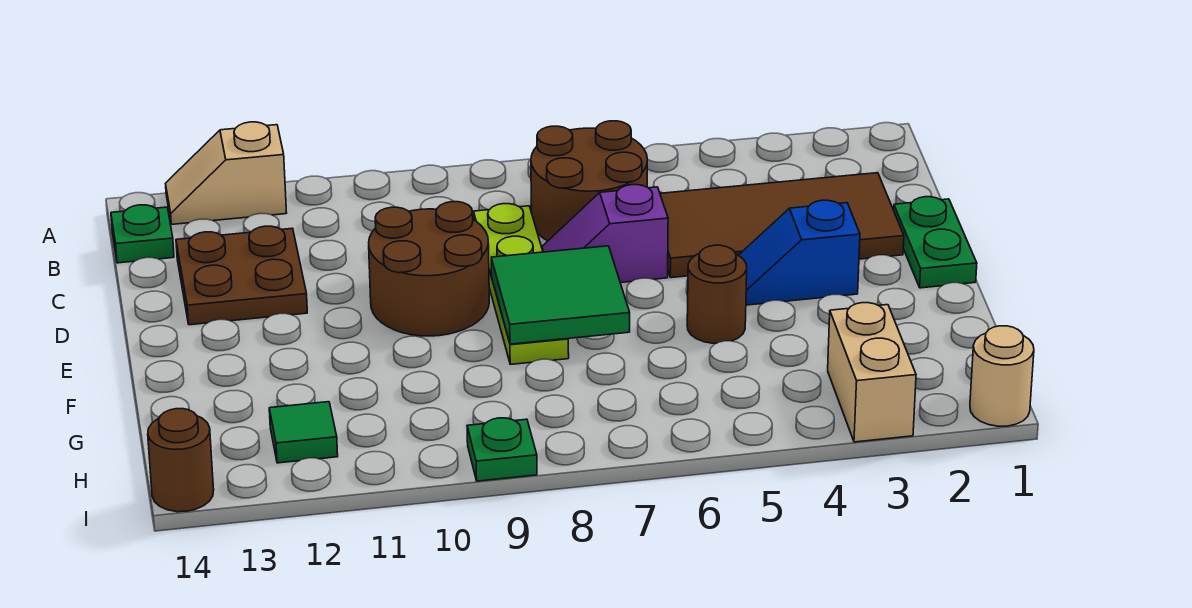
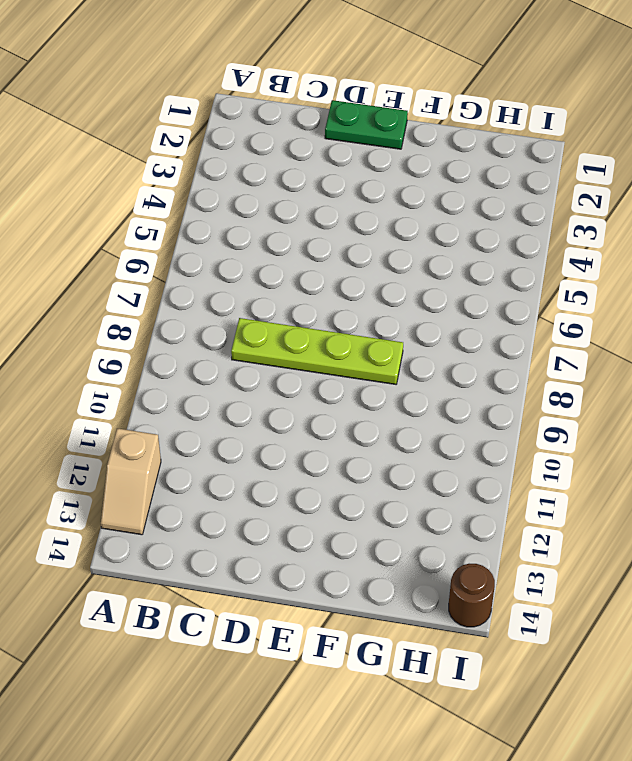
none -> brown 2x2 round brick [531,121,647,241]
none -> green 1x1 plate [111,205,174,263]
none -> brown 2x4 tile [660,173,904,278]

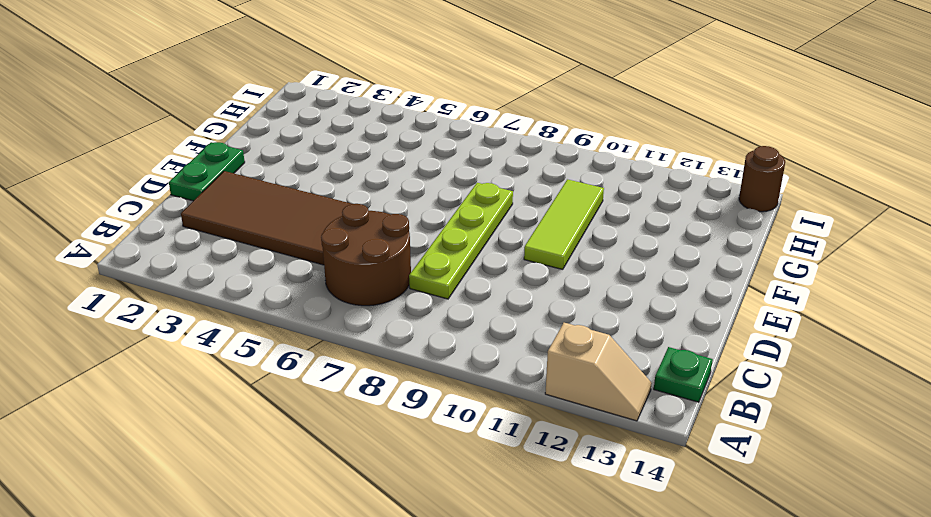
lime 1x3 tile [524,179,604,269] -> brown 2x2 round brick [369,202,489,336]
none -> brown 2x2 plate [176,226,307,325]
none -> purple 1x2 slope [542,185,668,283]
none -> blue 1x2 slope [739,200,860,305]

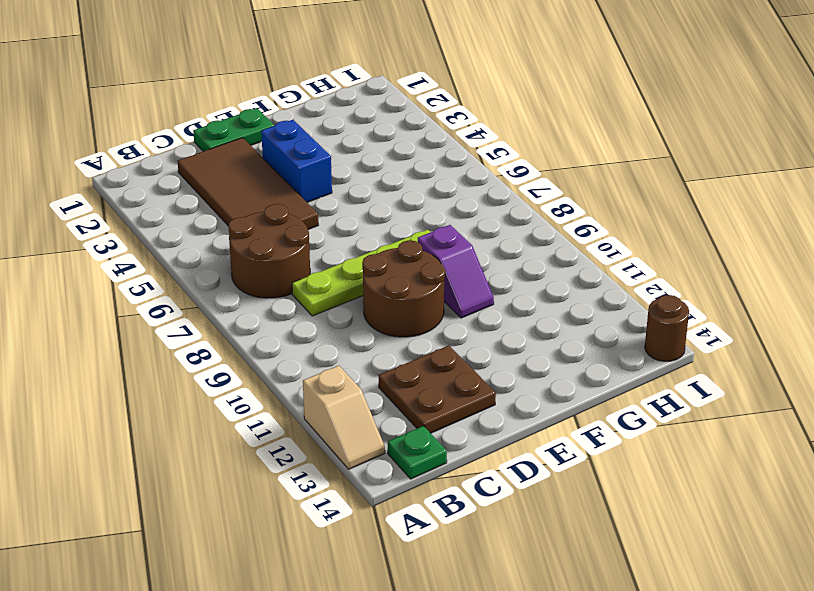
blue 1x2 brick [261,119,332,202] -> blue 1x2 slope [739,200,860,305]
purple 1x2 slope [418,225,494,318] -> purple 1x2 slope moved to [542,185,668,283]
none -> brown 1x1 round brick [687,245,747,343]
none -> tan 1x2 brick [828,303,916,442]
none -> green 1x1 tile [269,402,338,463]

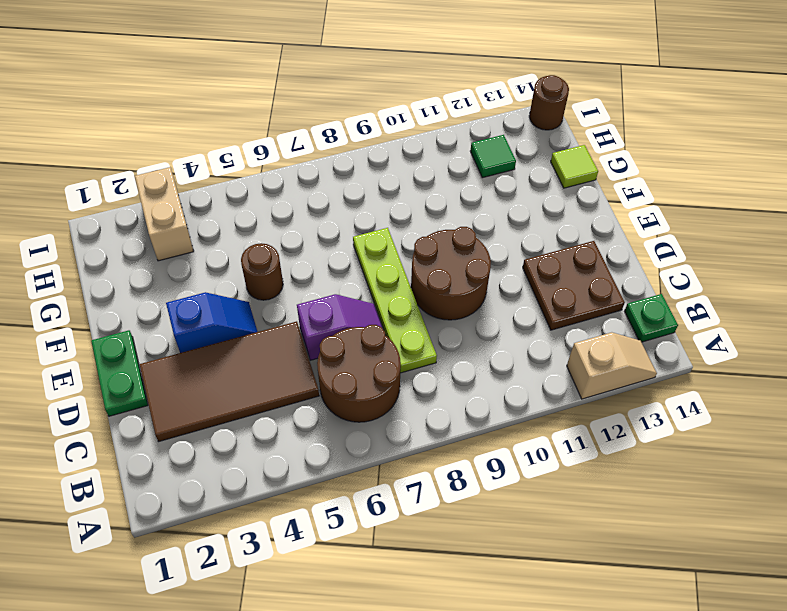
lime 1x1 tile [551,145,598,188] -> none
none -> tan 1x1 round brick [970,326,1034,426]
none -> green 1x1 plate [467,418,537,481]
none -> green 2x2 tile [491,246,630,344]

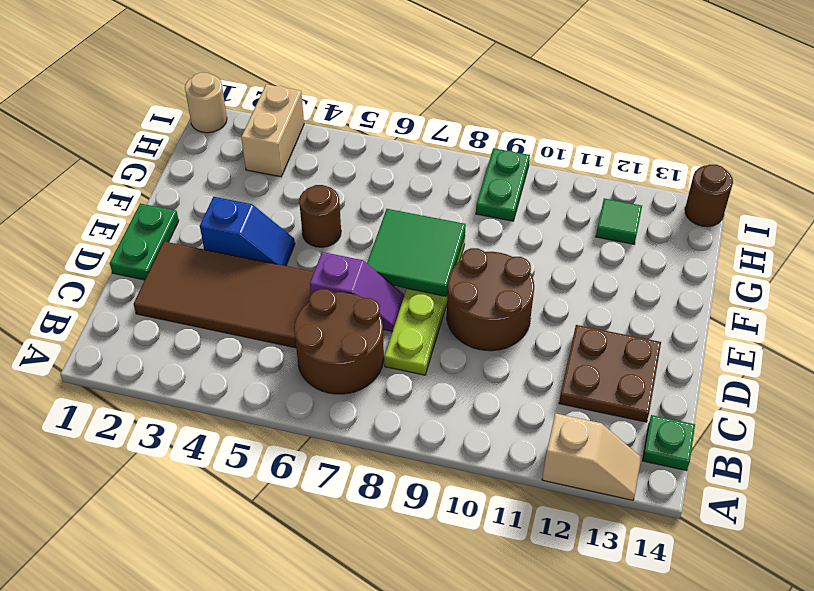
green 1x2 plate [476,148,530,221] -> green 1x1 plate [467,418,537,481]

